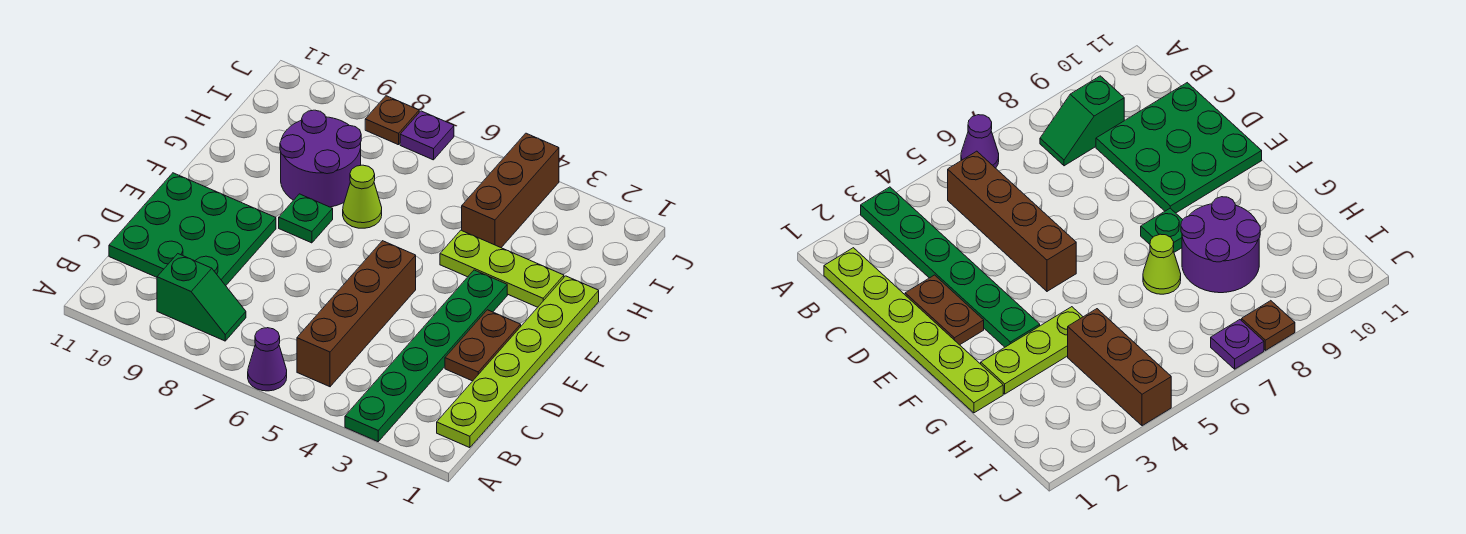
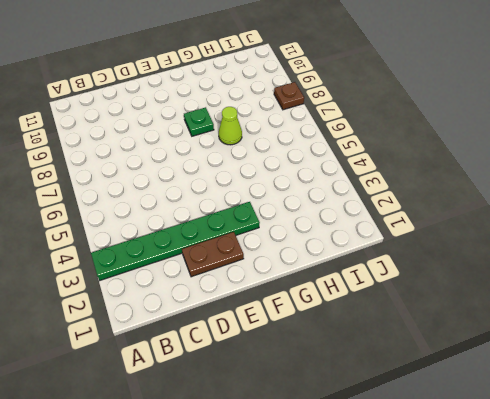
none -> purple 1x1 cone [248,328,287,391]
none -> lime 1x6 plate [437,276,599,448]
none -> brown 1x4 brick [297,241,416,387]

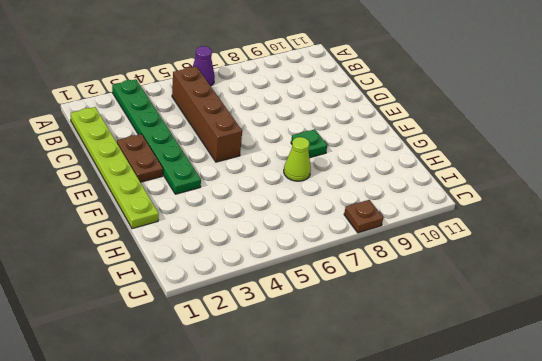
none -> green 1x2 slope [157,254,246,341]
none -> green 3x3 plate [109,173,276,286]
none -> lime 1x3 plate [440,230,564,307]

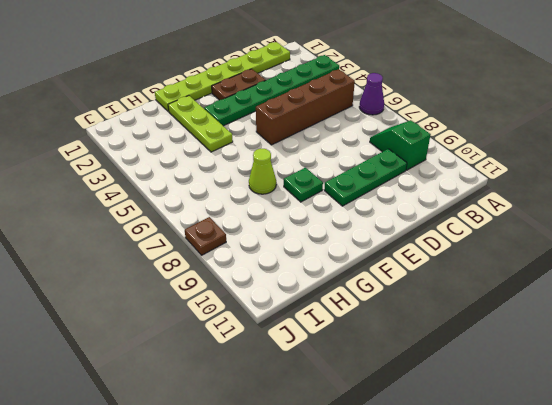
green 1x3 plate [324,149,407,206] -> green 3x3 plate [109,173,276,286]
none -> purple 2x2 round brick [280,110,361,207]
none -> brown 1x3 brick [462,133,559,247]
none -> purple 1x1 plate [400,111,454,160]

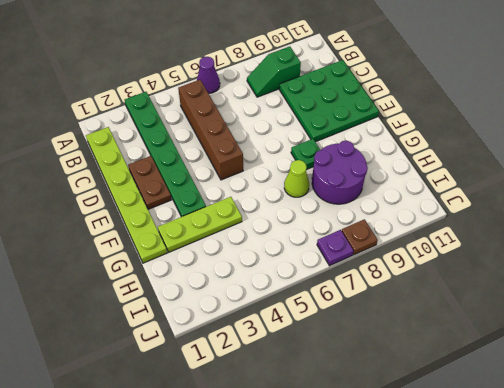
none -> brown 1x3 brick [462,133,559,247]

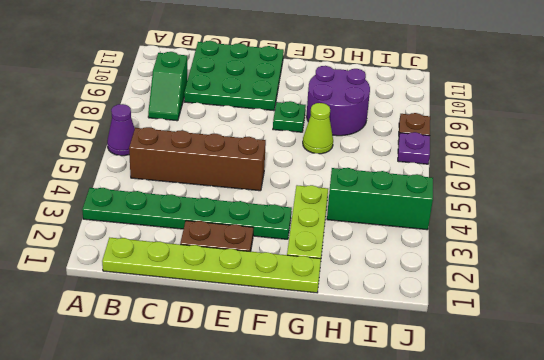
green 1x3 brick [327,168,433,230] -> brown 1x3 brick [462,133,559,247]

